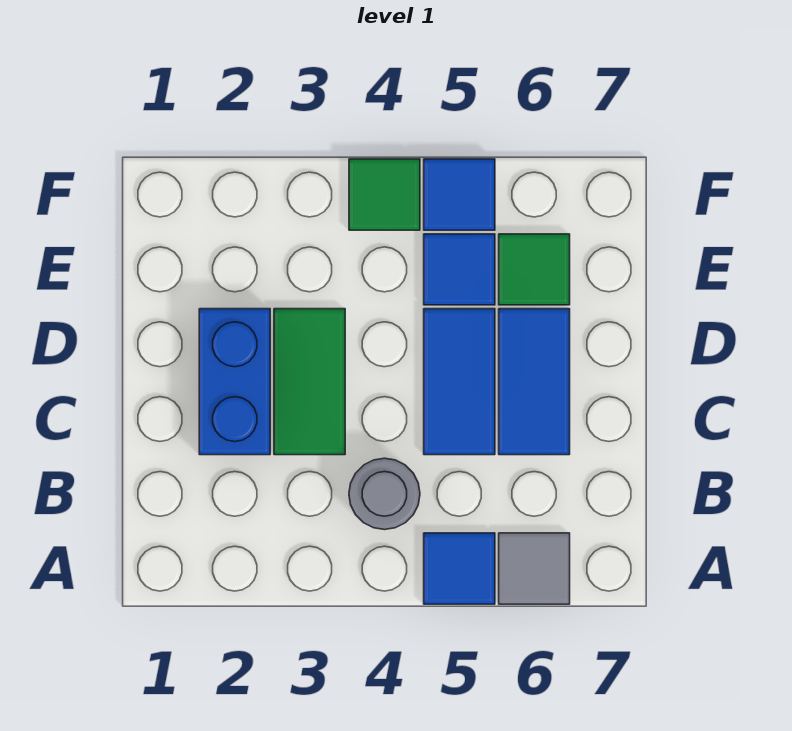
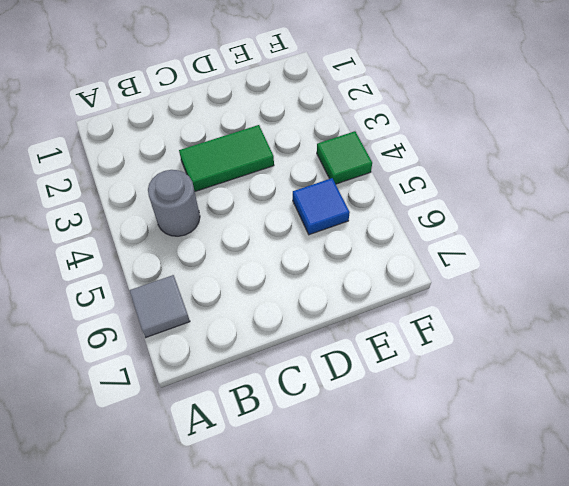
none -> blue 1x1 tile [424,533,495,604]
none -> blue 1x2 brick [199,309,270,455]

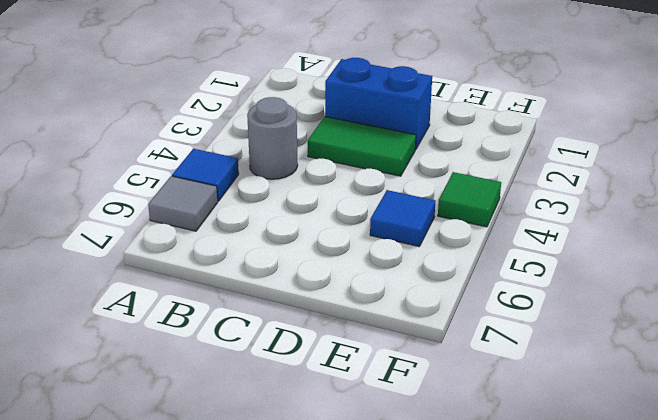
none -> blue 1x2 tile [424,309,495,455]
none -> blue 1x2 tile [499,309,570,455]

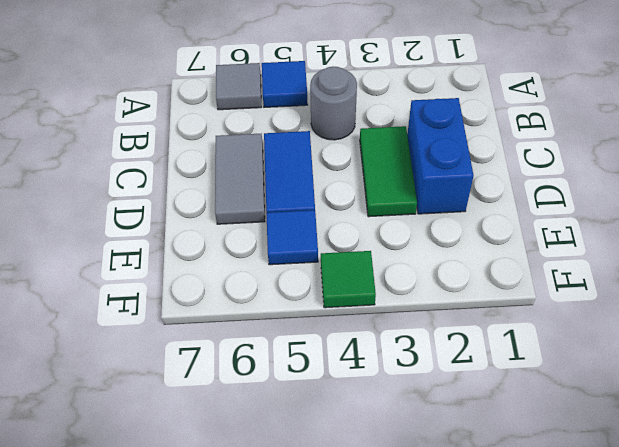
grey 1x2 tile [215,134,265,224] -> blue 1x2 tile [499,309,570,455]
none -> green 1x1 tile [499,234,570,305]
none -> blue 1x1 tile [424,159,495,230]

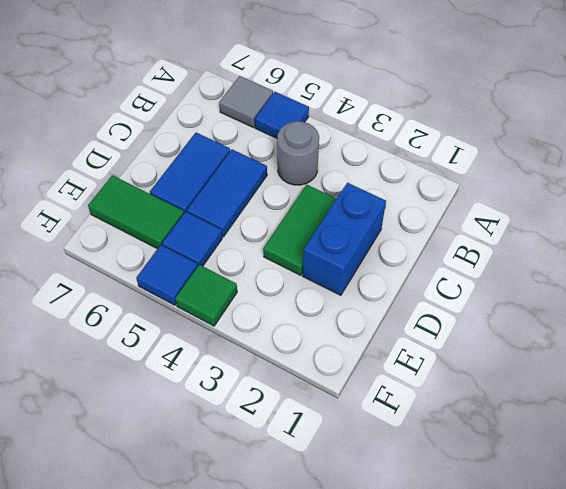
green 1x2 tile [88,175,184,249] -> green 1x1 tile [499,234,570,305]

